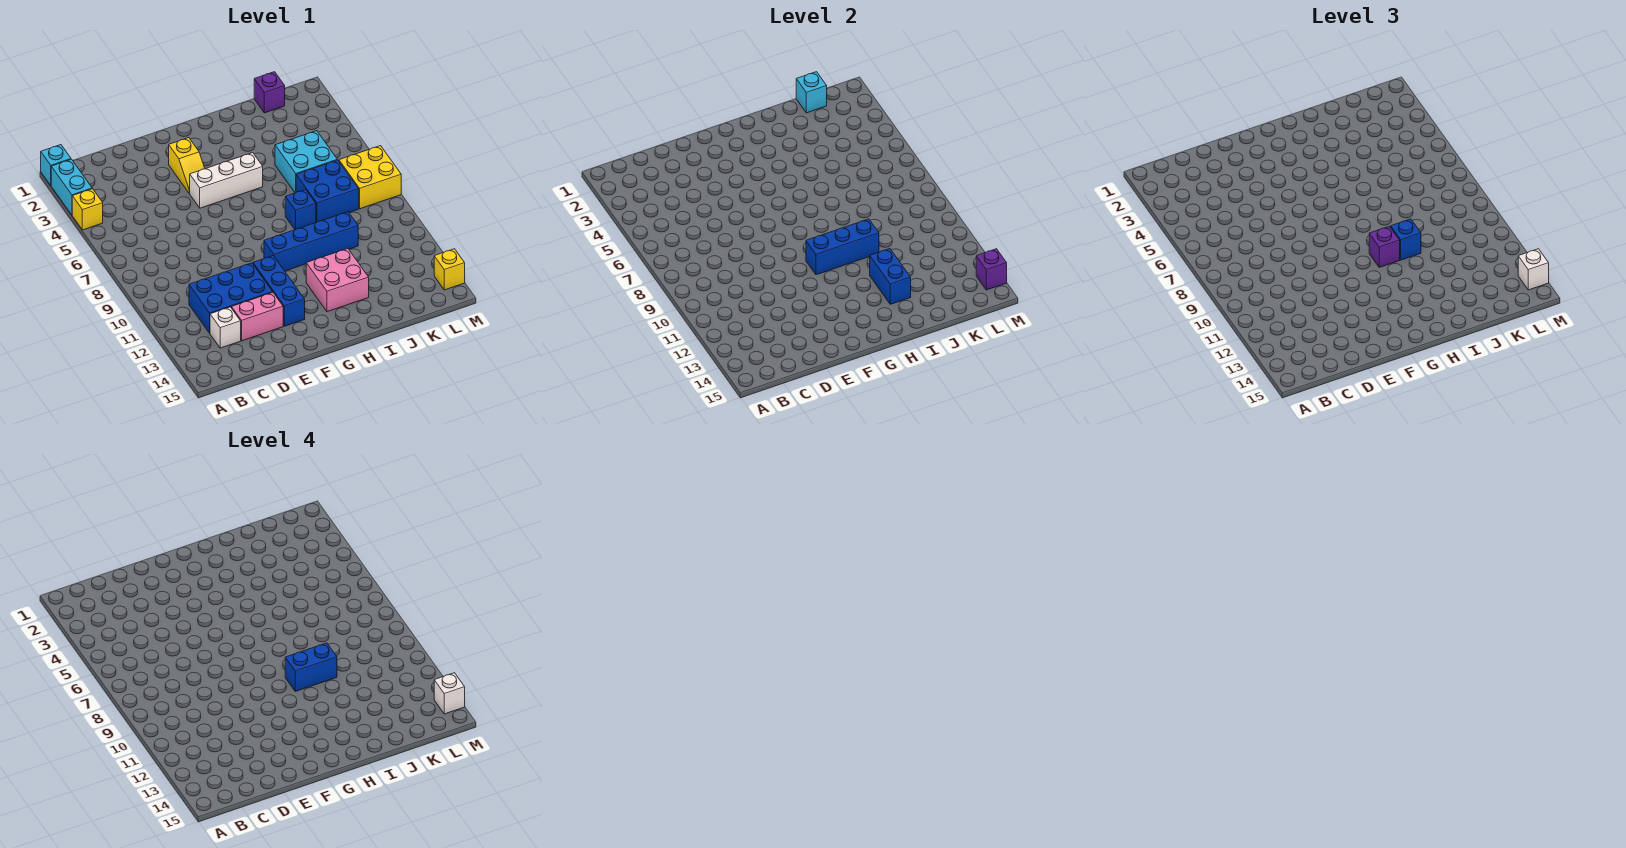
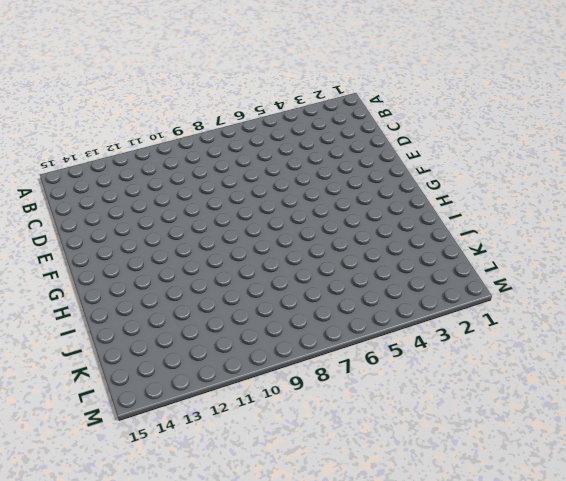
none -> cyan 1x1 brick [41,145,71,185]
none -> cyan 1x2 brick [51,159,92,215]
none -> yellow 1x1 brick [72,189,103,230]

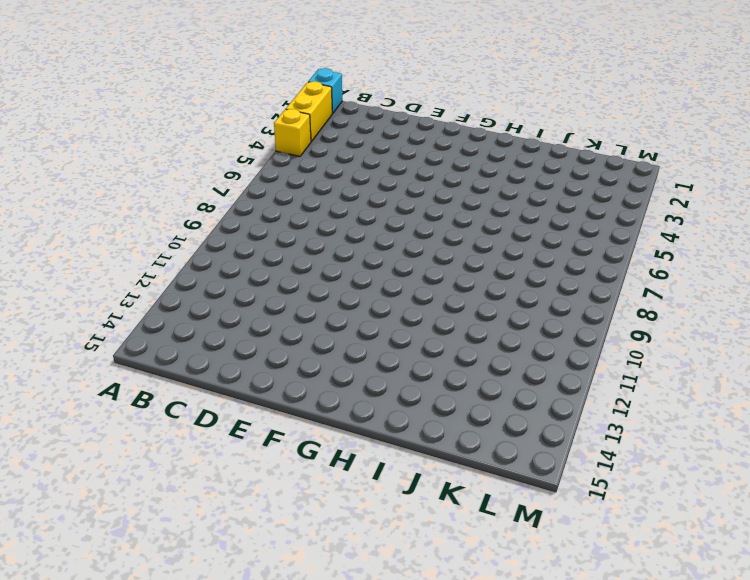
yellow 1x2 brick [286,81,333,142] -> cyan 1x2 brick [51,159,92,215]
none -> blue 2x3 brick [189,263,272,333]
none -> white 1x1 brick [210,307,241,348]
none -> pink 1x2 brick [231,292,283,341]

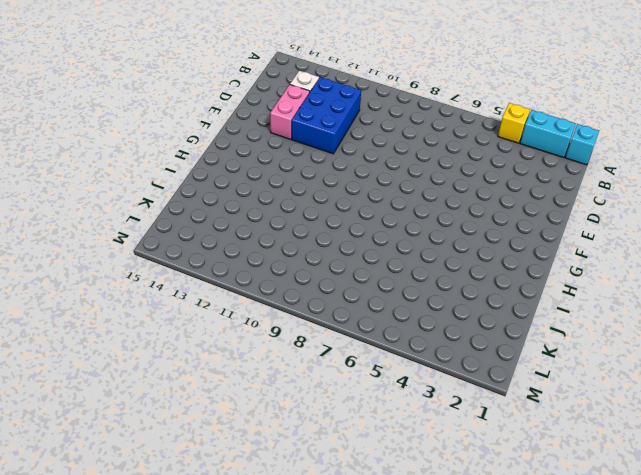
none -> yellow 1x2 slope [169,138,205,193]
none -> white 1x3 brick [189,153,263,208]
none -> blue 1x3 brick [253,256,305,326]

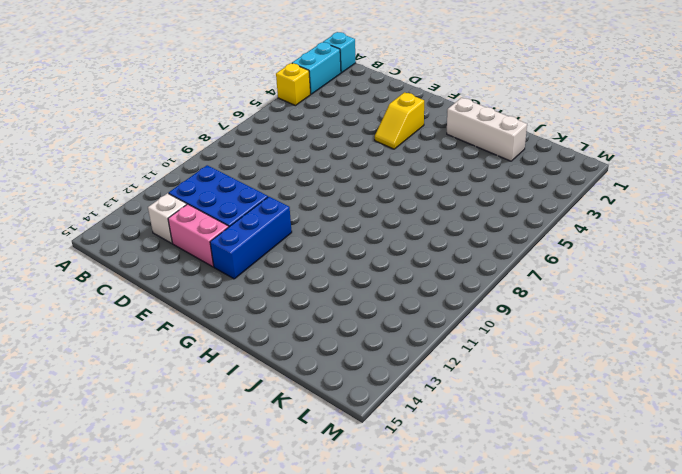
white 1x3 brick [447,98,527,161] -> white 1x3 brick moved to [189,153,263,208]
none -> blue 1x4 brick [264,212,358,271]
none -> pink 2x2 brick [306,249,369,312]
none -> blue 1x1 brick [285,189,316,230]

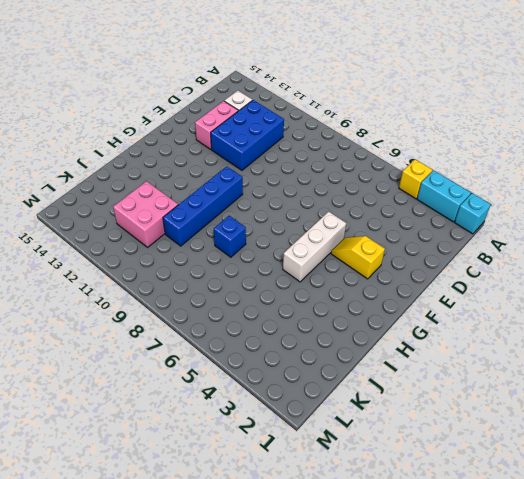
pink 2x2 brick [113,181,178,247] -> pink 2x2 brick moved to [306,249,369,312]
none -> blue 1x3 brick [253,256,305,326]
none -> cyan 2x2 brick [275,131,337,193]
none -> blue 2x2 brick [296,160,359,222]

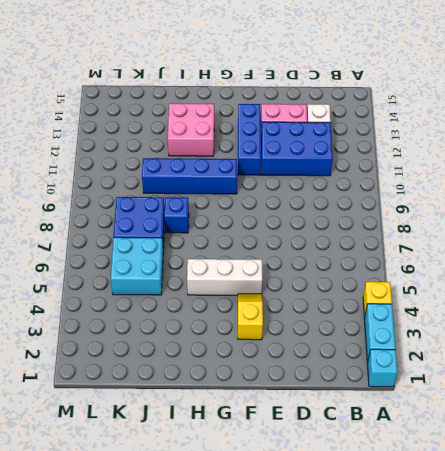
none -> purple 1x1 brick [254,72,285,113]
none -> yellow 2x2 brick [339,146,401,209]
none -> yellow 1x1 brick [434,249,465,290]

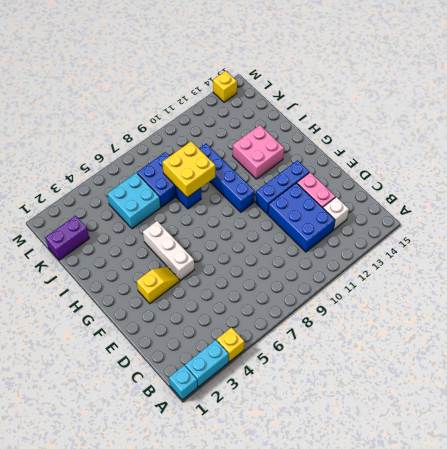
yellow 2x2 brick [162,141,215,197] -> yellow 2x2 brick moved to [339,146,401,209]
purple 1x2 brick [45,216,89,260] -> purple 1x1 brick [254,72,285,113]
none -> blue 1x3 brick [806,219,879,275]
none -> blue 1x2 brick [870,249,911,304]
none -> cyan 1x1 brick [796,72,827,113]

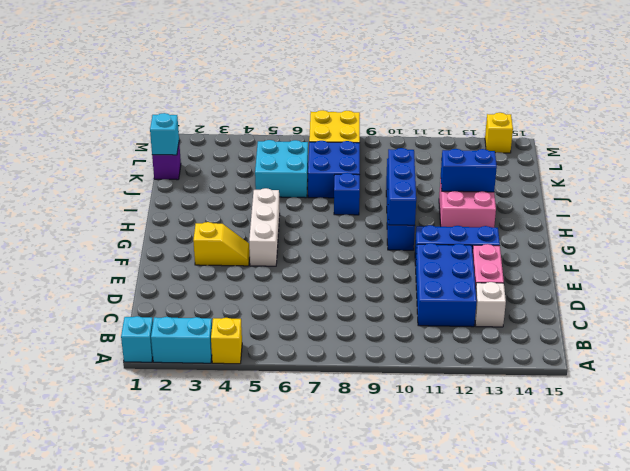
none -> purple 1x1 brick [976,249,1007,290]
none -> purple 1x1 brick [1369,226,1400,267]
none -> blue 1x1 brick [1391,219,1421,260]

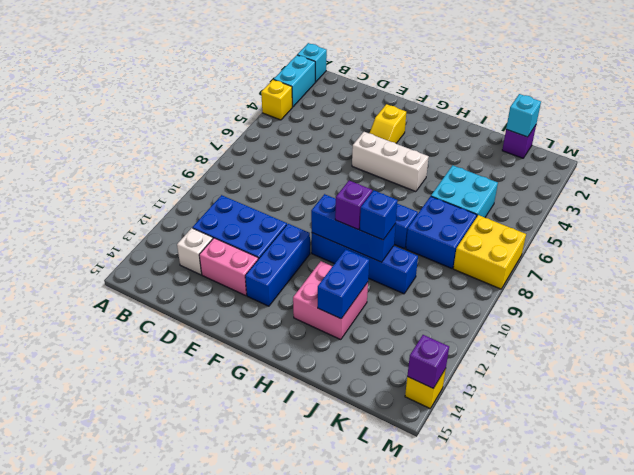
none -> white 1x1 brick [1518,249,1549,290]
none -> blue 1x2 brick [285,643,337,691]
none -> white 1x1 brick [434,673,465,714]

